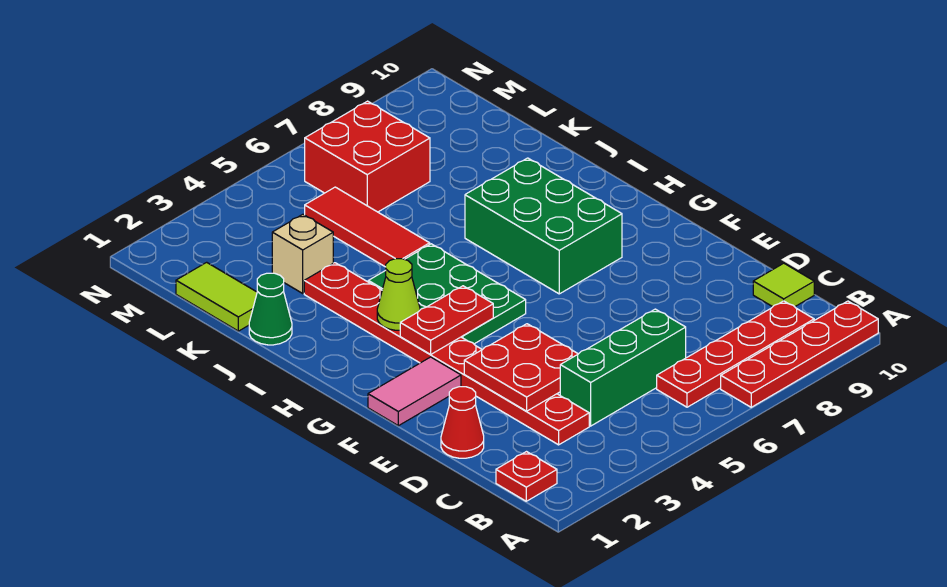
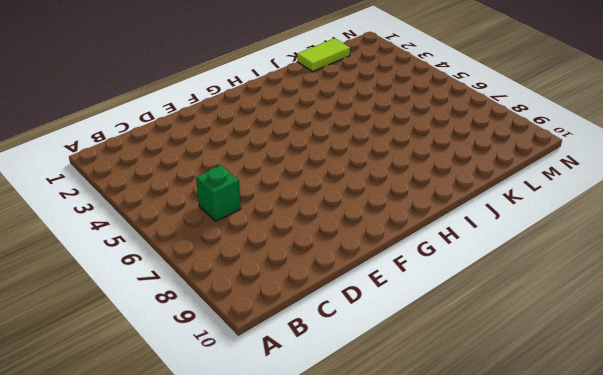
green 1x1 brick [196,165,241,221] -> green 1x3 brick [560,309,686,426]
none -> red 1x4 plate [721,301,878,407]
none -> red 1x1 plate [496,452,557,501]
none -> red 1x4 plate [657,301,814,407]

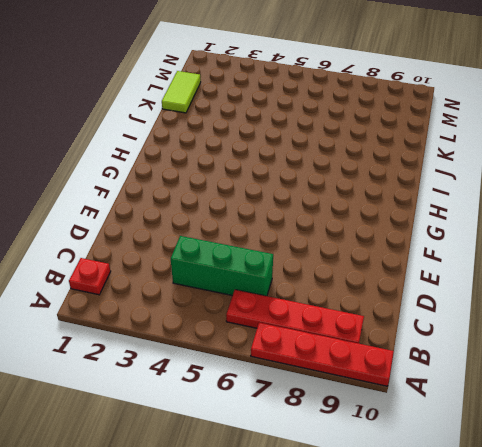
none -> red 1x8 plate [304,263,589,445]
none -> lime 1x1 tile [753,263,814,307]
none -> red 1x1 cone [441,387,484,458]

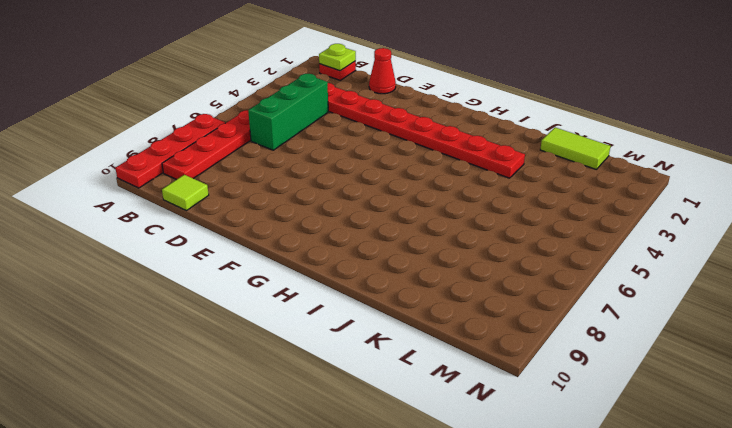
lime 1x1 plate [319,44,356,71] -> none
none -> pink 1x2 tile [368,357,461,426]
none -> green 2x3 plate [368,244,526,344]
none -> green 2x3 brick [465,158,622,294]

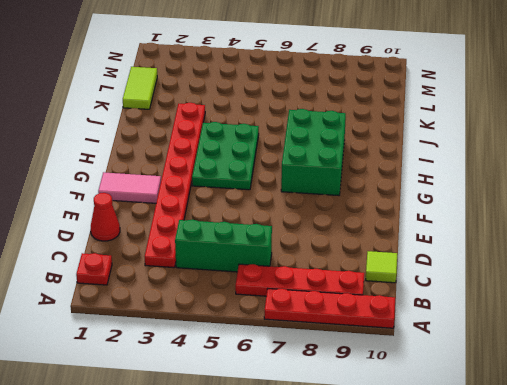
none -> green 1x1 cone [249,273,292,345]
none -> red 1x3 tile [305,187,430,267]
none -> tan 1x1 brick [272,214,333,293]

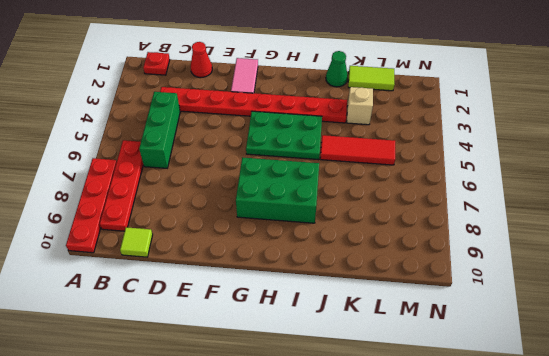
none -> red 2x2 brick [305,101,430,212]
none -> red 2x2 plate [464,324,578,411]
none -> red 1x2 plate [400,286,493,355]

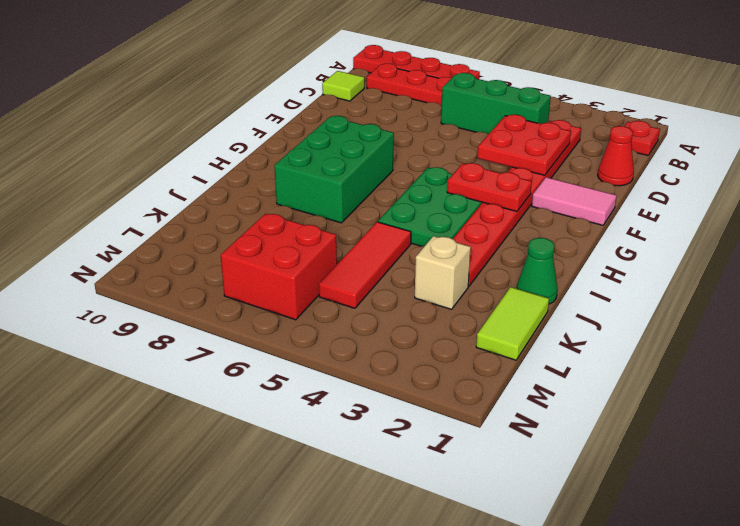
none -> lime 1x1 cone [377,259,420,330]

